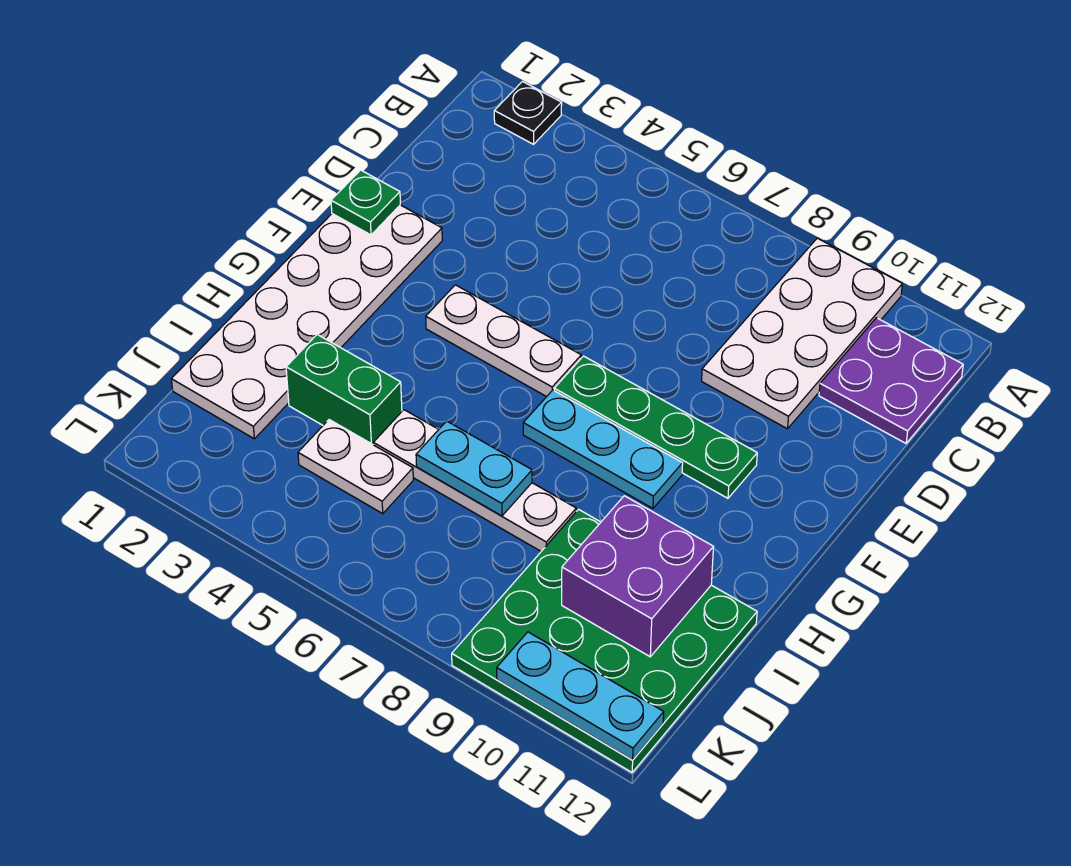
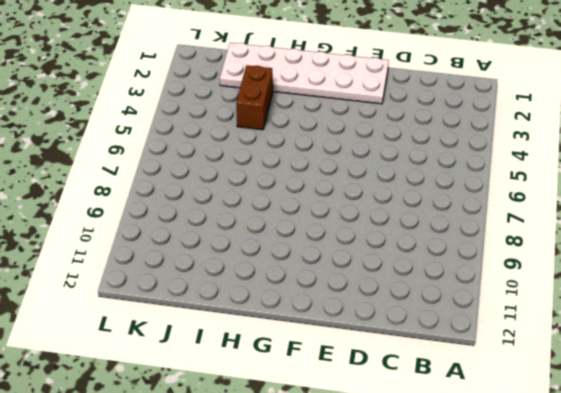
brown 1x2 brick [236,65,273,130] -> green 1x2 brick [286,335,402,444]
none -> black 1x1 plate [494,82,562,144]
none -> white 2x4 plate [702,238,902,429]
none -> purple 2x2 plate [819,318,963,443]

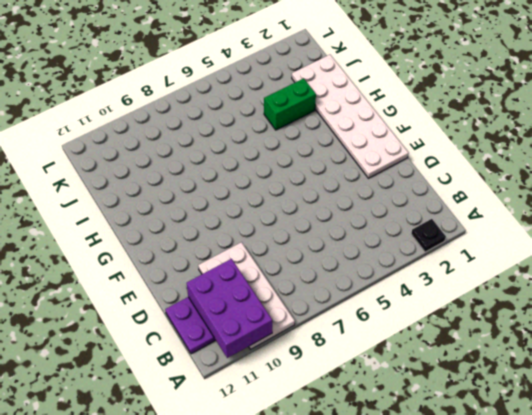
purple 2x3 brick [186,259,272,358] -> none
none -> white 1x3 plate [426,285,581,397]
none -> green 1x4 plate [554,356,757,498]
none -> cyan 1x3 plate [523,390,683,508]

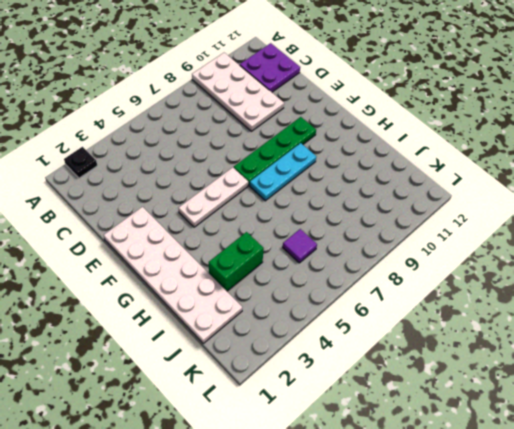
purple 1x1 tile [283,229,317,263] -> none
none -> white 1x4 plate [373,410,576,551]
none -> green 4x4 plate [452,509,757,772]
none -> white 1x2 plate [298,420,413,514]

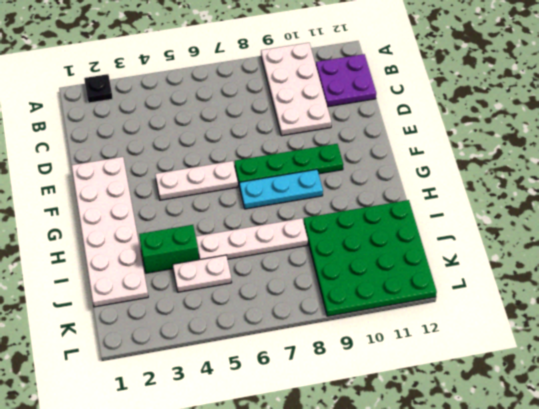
none -> green 1x1 plate [331,170,400,235]
none -> cyan 1x2 plate [416,421,532,516]
none -> purple 2x2 brick [562,496,713,657]

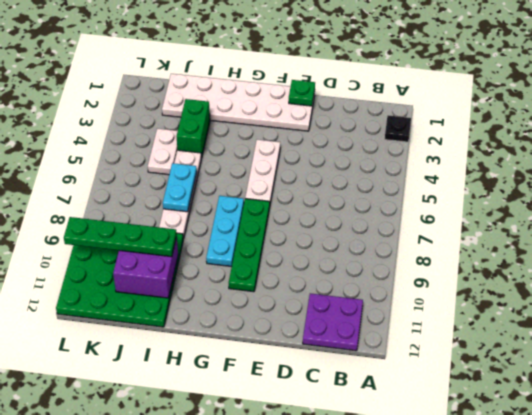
green 1x4 plate [64,217,177,257] -> none
none -> white 2x4 plate [702,238,902,429]
none -> cyan 1x3 plate [497,632,664,760]

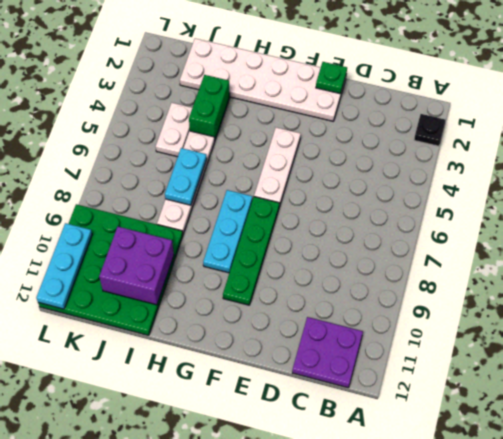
none -> white 2x4 plate [702,238,902,429]

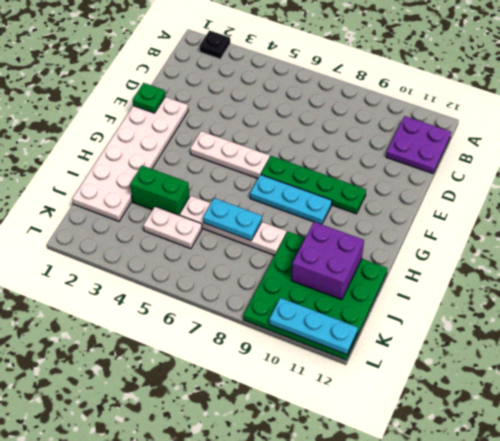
none -> white 2x4 plate [702,238,902,429]

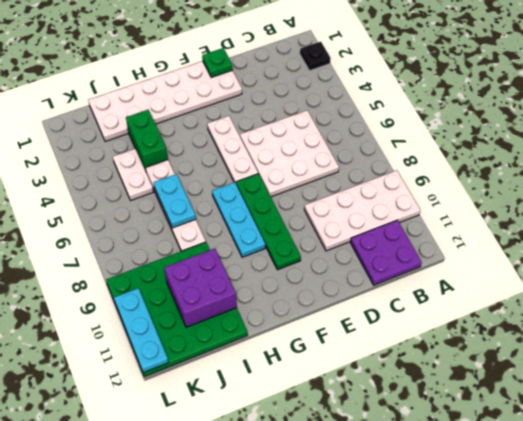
white 3x3 plate [240,110,339,197] -> none

